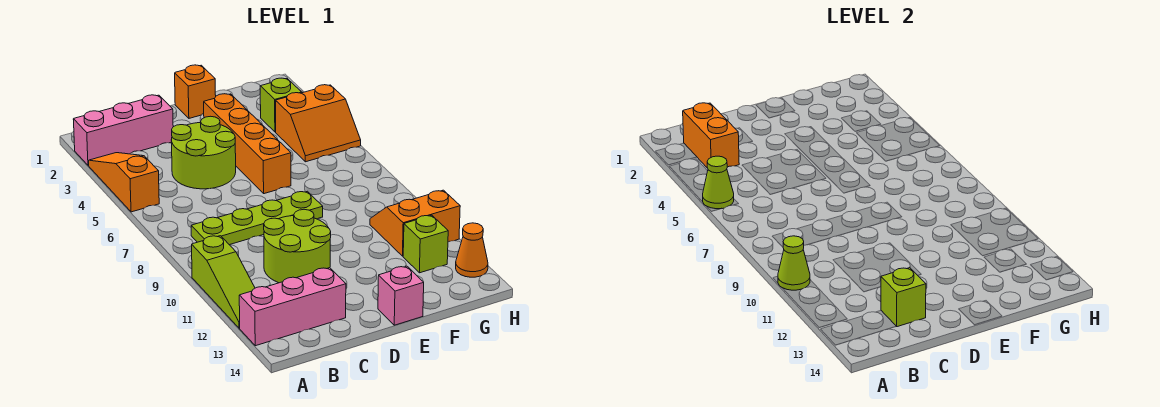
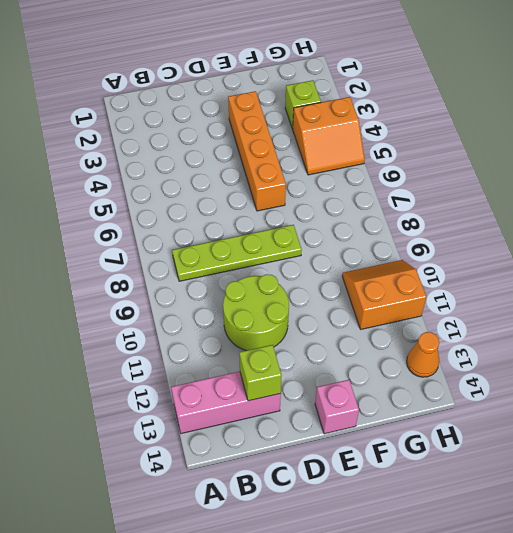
none -> pink 1x3 brick [73,95,173,165]
none -> orange 1x3 slope [89,153,159,212]
none -> lime 1x3 slope [192,236,255,328]

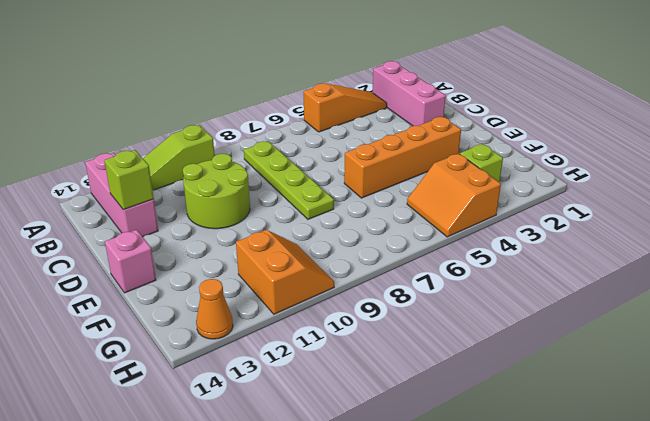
none -> lime 2x2 round brick [171,116,236,189]
none -> orange 1x1 brick [175,65,216,118]
none -> lime 1x1 brick [403,215,448,273]

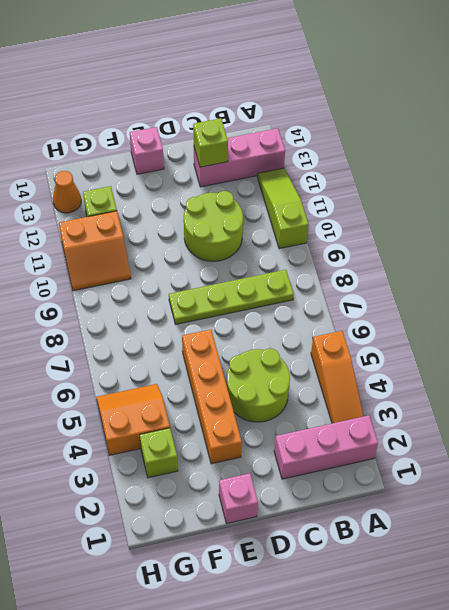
pink 1x1 brick [219,473,258,523] -> orange 1x1 brick [175,65,216,118]
none -> lime 1x1 cone [703,156,734,209]
none -> lime 1x1 cone [778,236,810,290]
none -> orange 1x2 brick [683,103,739,167]

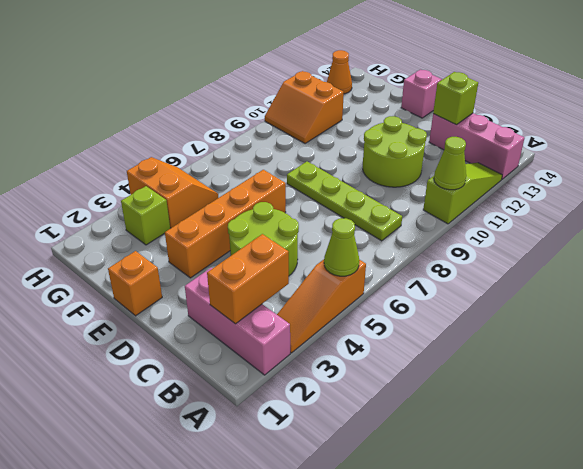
none -> lime 1x1 brick [403,215,448,273]

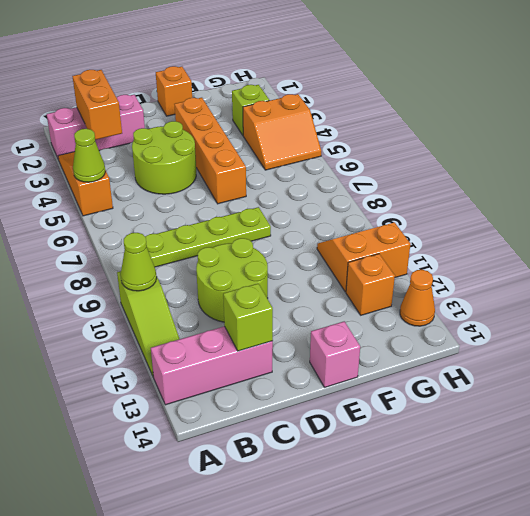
orange 1x1 brick [346,254,395,315] -> lime 1x1 brick [403,215,448,273]

